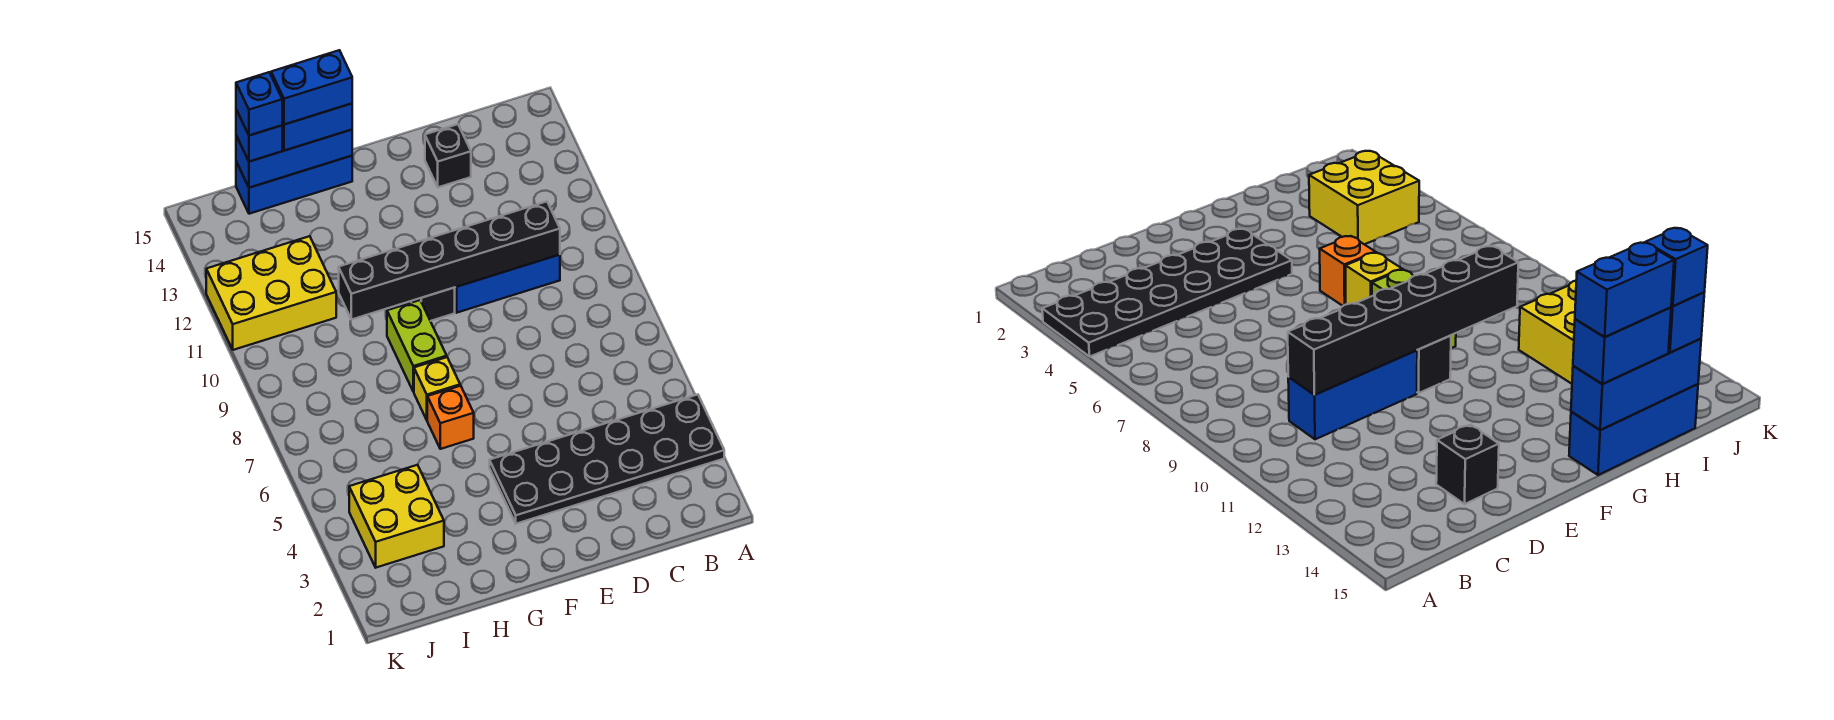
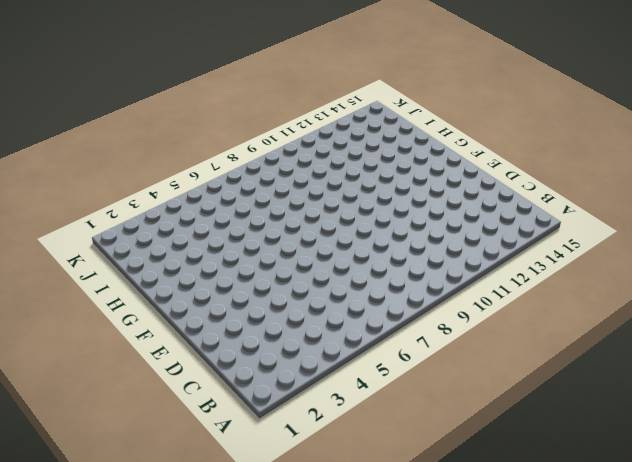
none -> black 2x6 plate [489,395,724,524]
none -> blue 1x3 brick [455,255,560,313]
none -> black 1x1 brick [425,124,471,187]

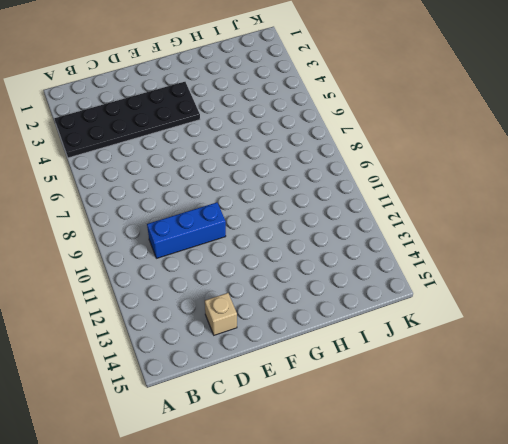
tan 1x1 brick [205,293,237,335] -> black 1x1 brick [425,124,471,187]
none -> black 1x1 brick [411,288,455,321]
none -> orange 1x1 brick [427,386,474,449]
none -> yellow 1x1 brick [414,357,460,420]

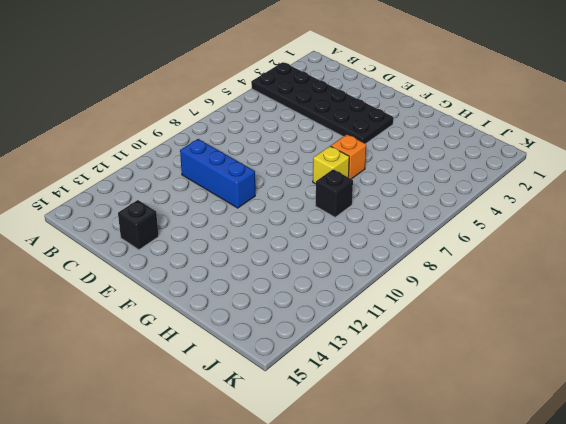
black 1x1 brick [315,169,353,217] -> black 1x1 brick moved to [411,288,455,321]
none -> lime 1x2 brick [387,300,447,392]
none -> blue 1x3 brick [236,156,352,214]
none -> yellow 2x2 brick [349,465,444,568]

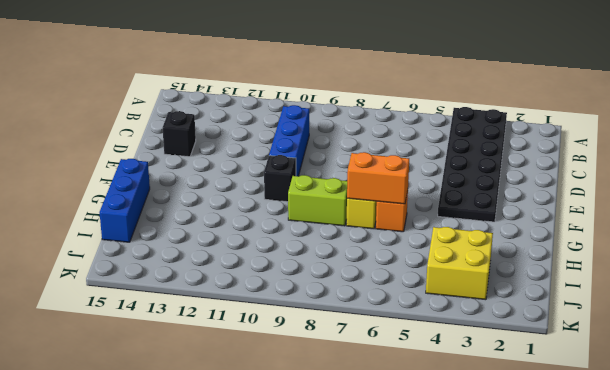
orange 1x2 brick [347,152,409,204] -> none
none -> yellow 2x3 brick [206,236,336,350]
none -> black 1x6 brick [339,202,560,320]
none -> blue 1x3 brick [236,130,352,188]

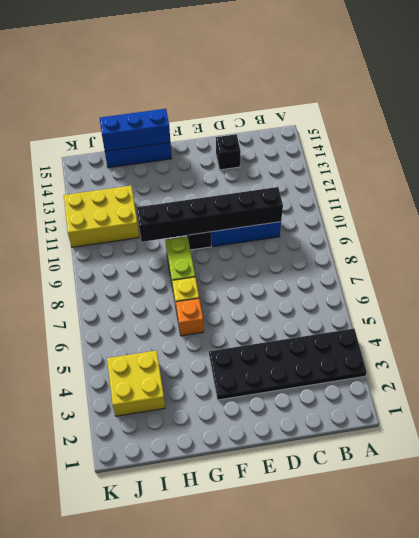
none -> blue 1x2 brick [282,104,352,151]
none -> blue 1x1 brick [236,109,282,162]
none -> blue 1x2 brick [271,50,352,125]

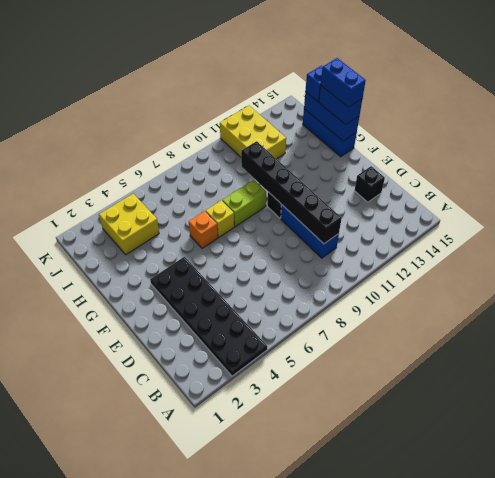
none -> blue 1x1 brick [236,72,282,135]

